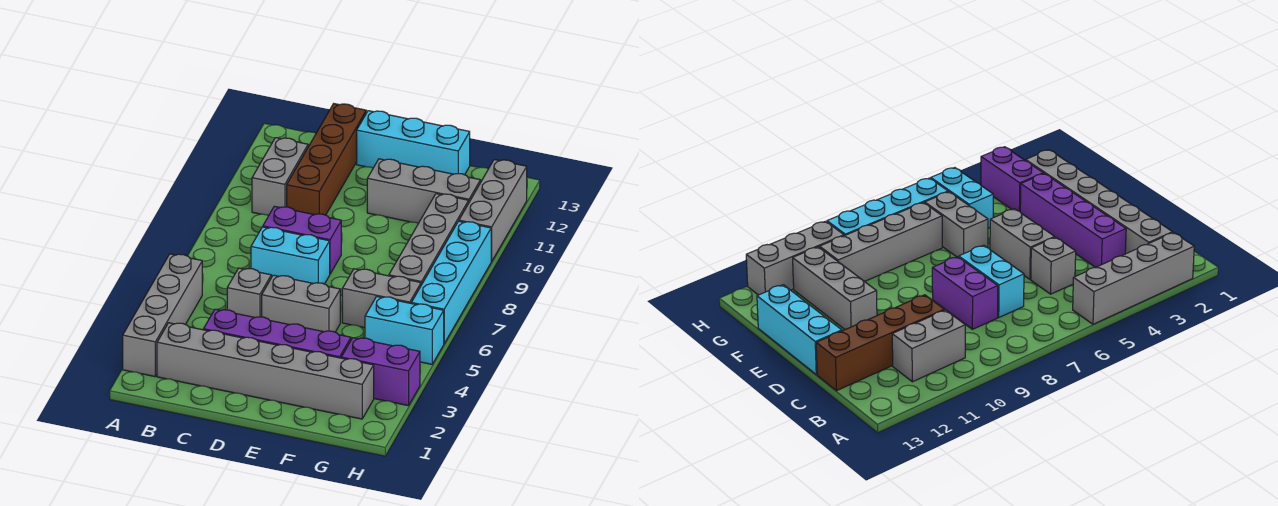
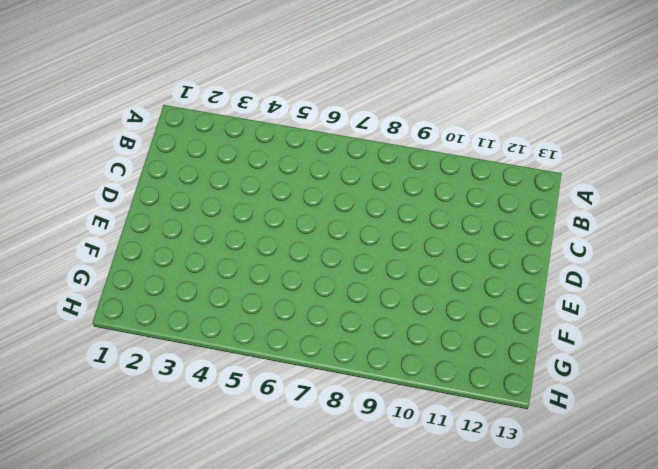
none -> grey 1x4 brick [123,254,202,376]
none -> grey 1x6 brick [157,323,374,419]
none -> grey 1x2 brick [252,138,308,216]

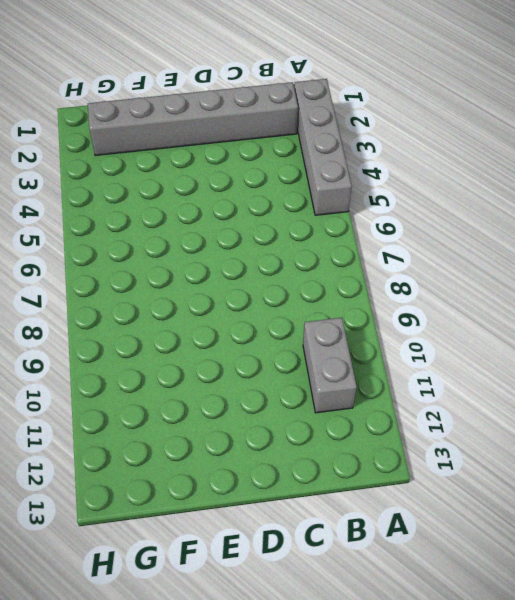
none -> purple 1x4 brick [203,309,351,358]
none -> grey 1x1 brick [227,268,271,318]
none -> cyan 1x2 brick [251,227,330,284]

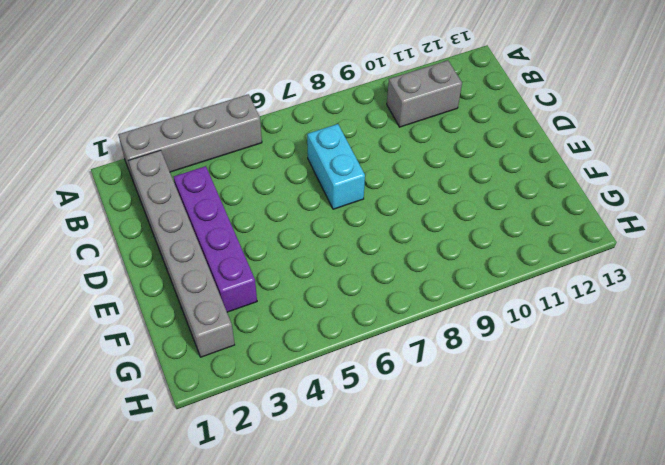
none -> grey 1x1 brick [227,268,271,318]
none -> purple 1x2 brick [263,206,341,274]
none -> brown 1x4 brick [287,104,366,215]

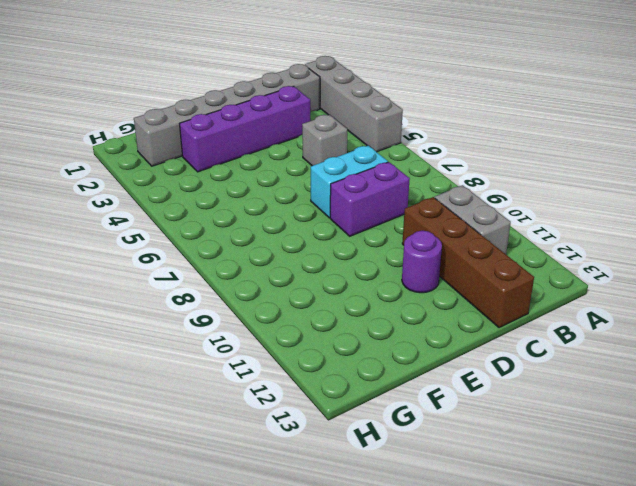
purple 1x1 round brick [402,231,442,293] -> none
none -> grey 1x2 brick [262,275,340,332]
none -> cyan 1x3 brick [357,111,470,175]
none -> grey 1x3 brick [367,159,480,223]

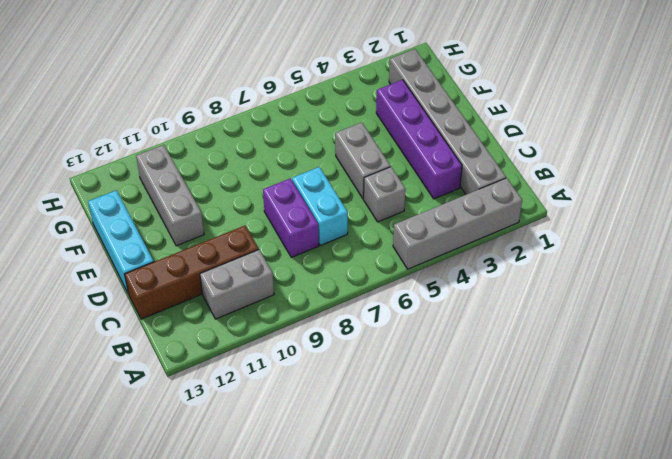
none -> grey 1x2 brick [342,269,421,328]
none -> purple 1x2 brick [341,338,420,406]
none -> cyan 1x2 brick [365,296,444,364]

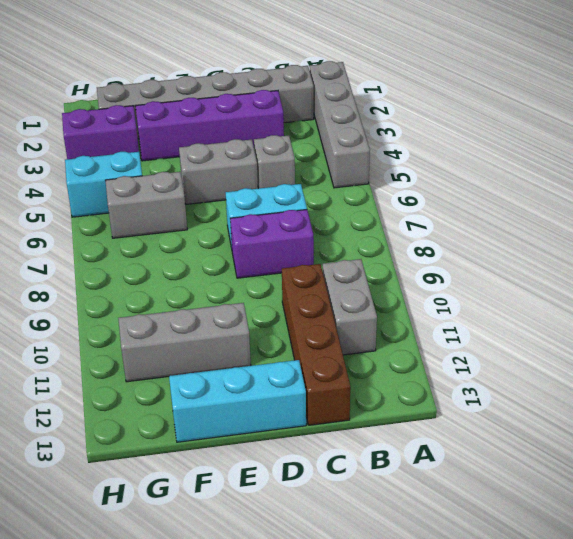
none -> grey 1x4 brick [389,194,469,285]
none -> cyan 1x4 brick [411,221,492,343]
none -> grey 1x3 brick [459,160,527,261]

